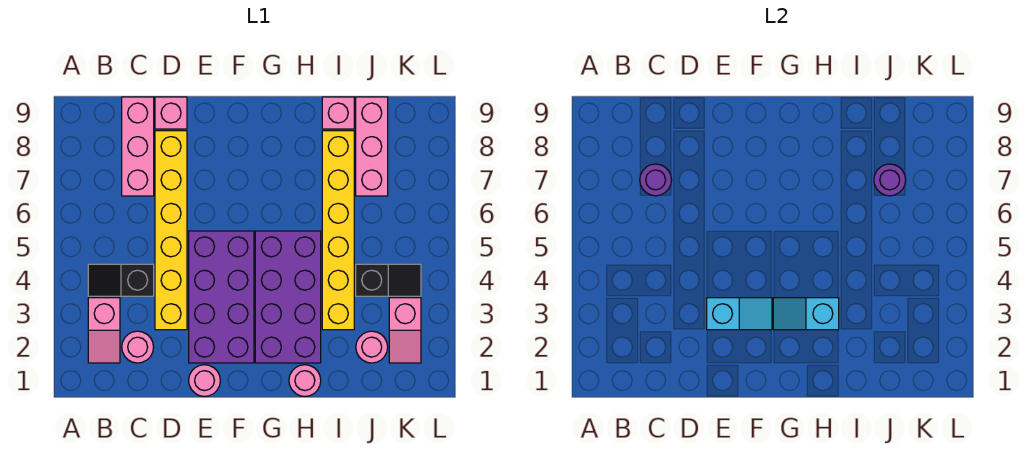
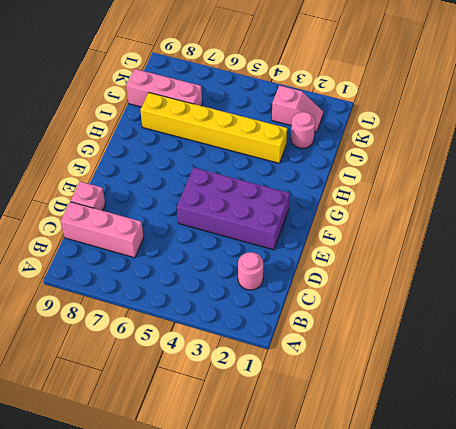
none -> pink 1x2 slope [88,298,120,363]
none -> black 1x2 slope [88,264,154,296]
none -> yellow 1x6 brick [155,131,187,330]

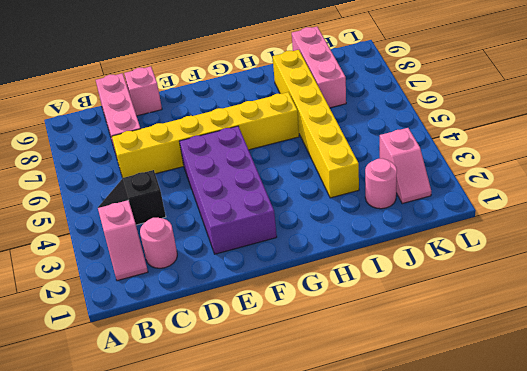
yellow 1x6 brick [112,92,299,178] -> yellow 1x6 brick turned to [155,131,187,330]
none -> pink 1x1 round brick [189,365,220,396]
none -> purple 2x4 brick [255,231,321,363]
none -> pink 1x1 round brick [289,365,321,396]

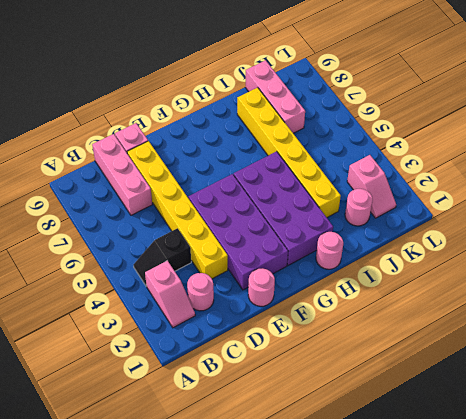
none -> pink 1x1 brick [322,97,354,129]
none -> black 1x2 slope [356,264,421,296]
none -> purple 1x1 round brick [640,164,671,196]

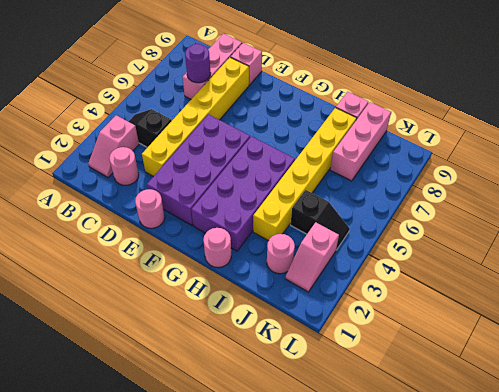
none -> cyan 1x2 slope [707,298,772,330]
none -> cyan 1x2 slope [773,298,839,330]
none -> purple 1x1 round brick [874,164,906,196]

